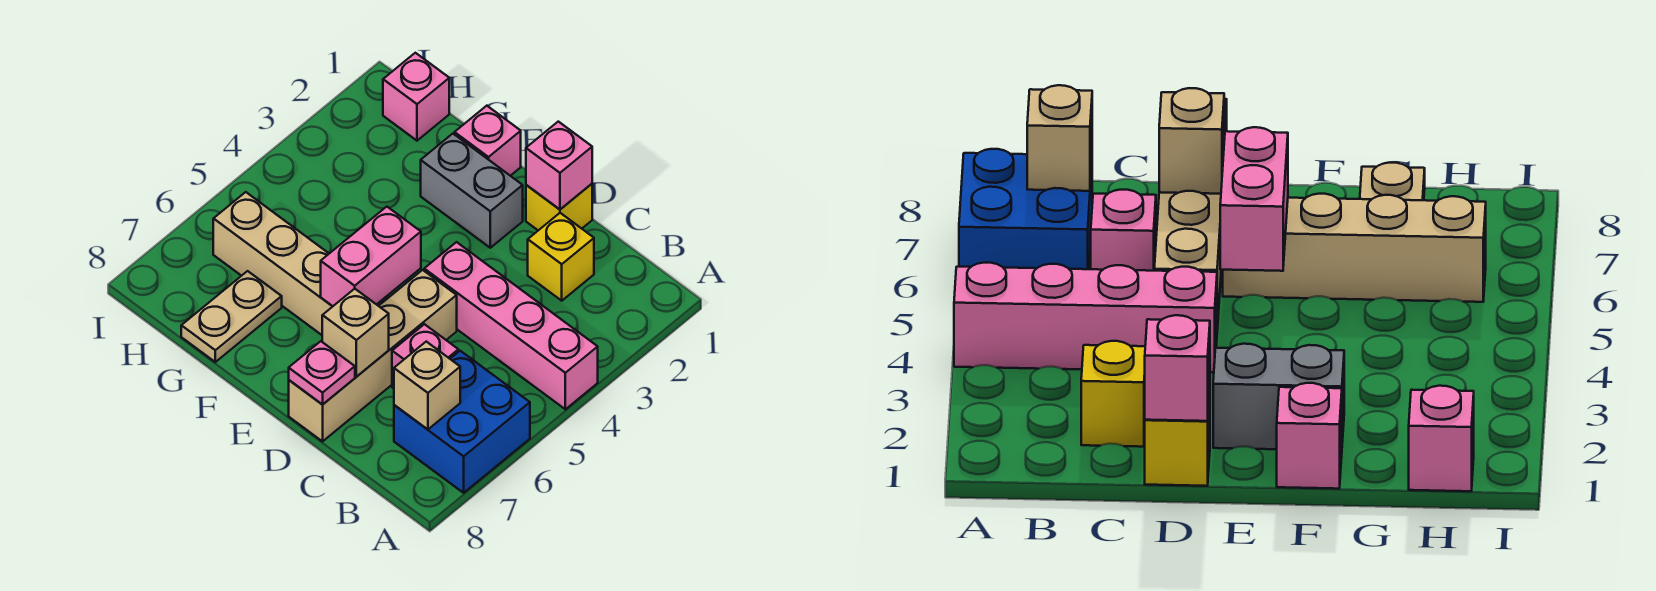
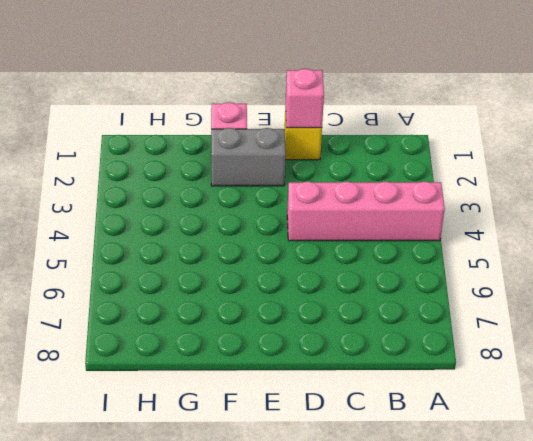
none -> blue 2x2 brick [394,351,530,493]
none -> yellow 1x1 brick [528,213,594,301]
none -> pink 1x1 brick [392,324,458,388]

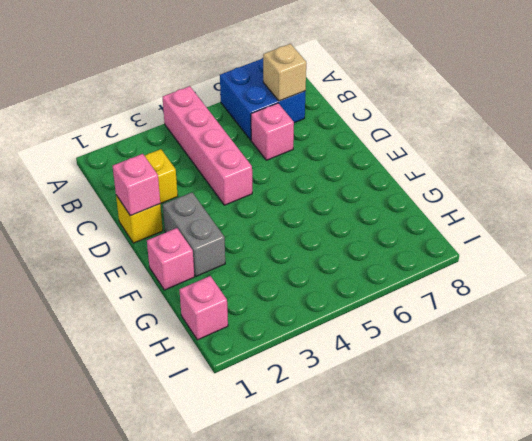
none -> tan 1x4 brick [289,270,457,441]
none -> tan 1x4 brick [213,192,387,335]
none -> tan 1x2 plate [181,271,282,362]

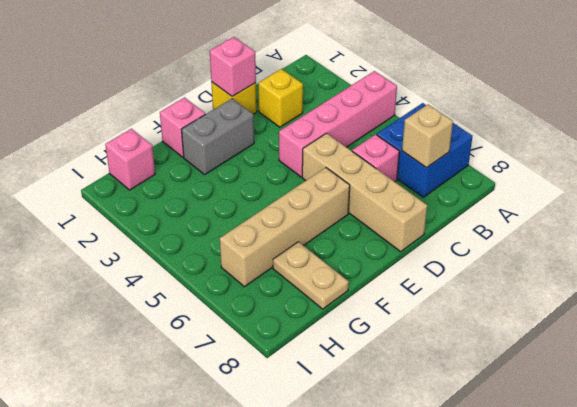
none -> tan 1x1 brick [322,289,389,377]
none -> pink 1x1 plate [289,341,355,404]
none -> pink 1x2 brick [321,207,421,306]

